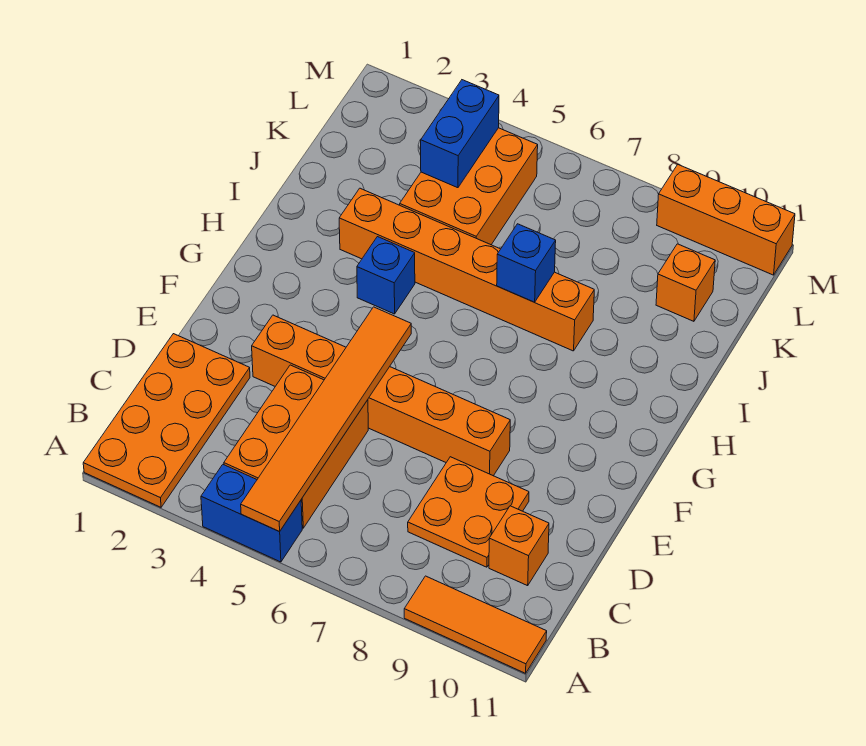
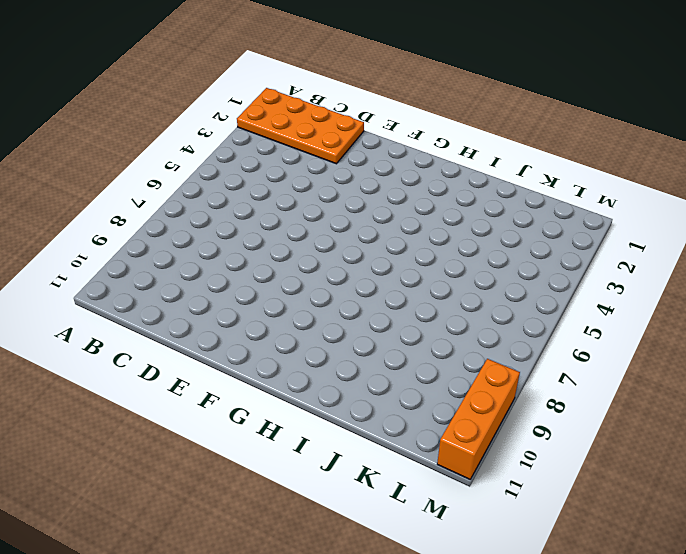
none -> blue 1x2 brick [201,465,302,562]
none -> orange 1x3 tile [404,576,547,673]
none -> orange 2x3 brick [224,365,368,528]

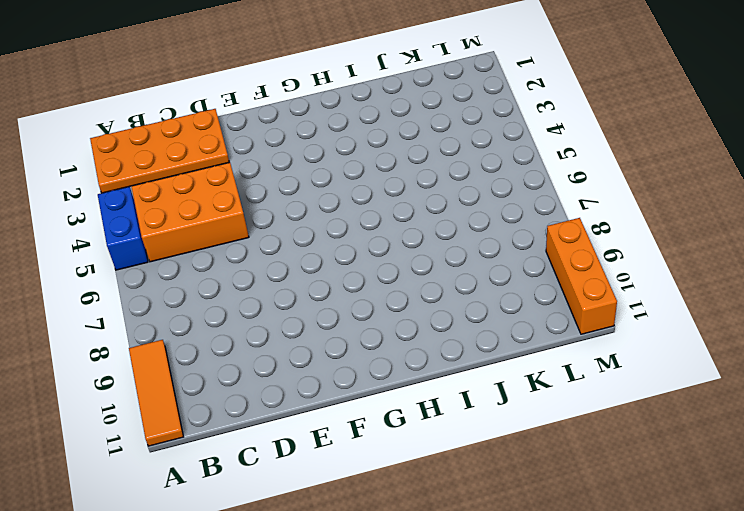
none -> orange 2x2 plate [408,457,529,567]
none -> orange 1x1 brick [489,506,549,586]
none -> orange 1x6 brick [252,315,510,476]

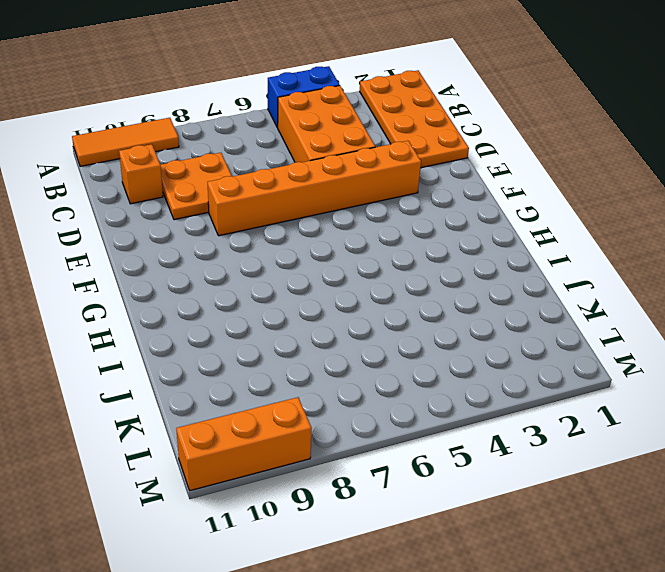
none -> blue 1x1 brick [357,237,415,314]
none -> orange 1x6 brick [339,188,594,351]
none -> orange 2x3 brick [400,128,538,245]

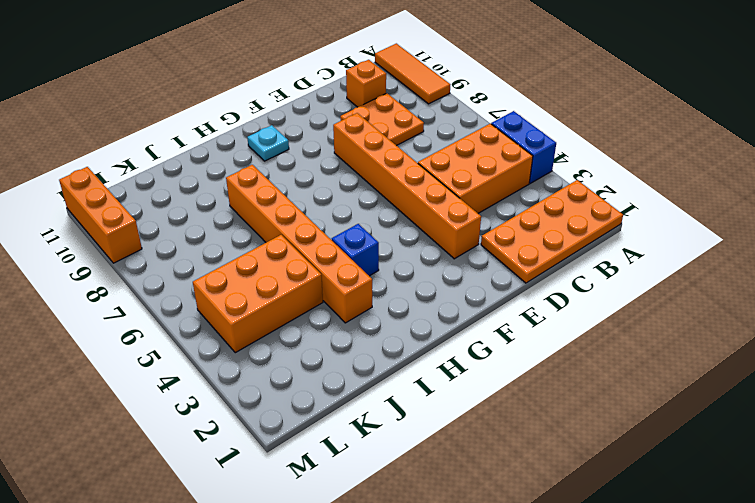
cyan 1x1 plate [247,125,289,161] -> none
none -> orange 1x1 brick [656,244,715,321]
none -> orange 1x6 tile [241,307,411,532]
none -> blue 1x1 brick [497,224,556,302]

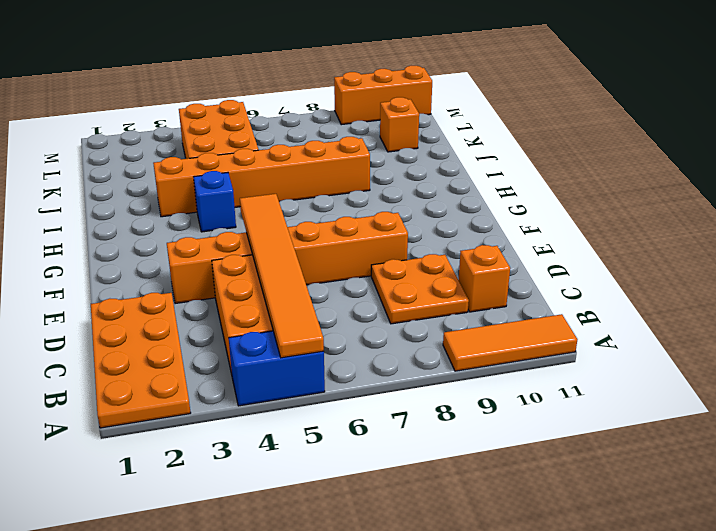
none -> blue 1x1 brick [497,224,556,302]
none -> blue 1x2 brick [421,80,499,188]

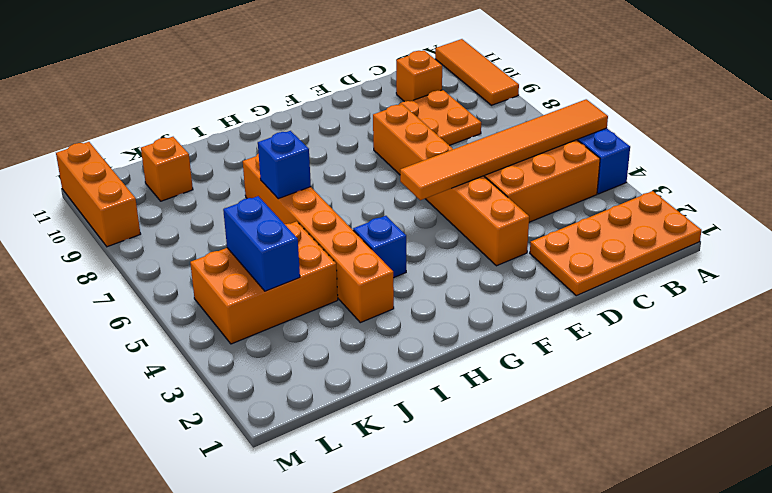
blue 1x2 brick [223,196,300,291] -> blue 1x2 brick turned to [421,80,499,188]

